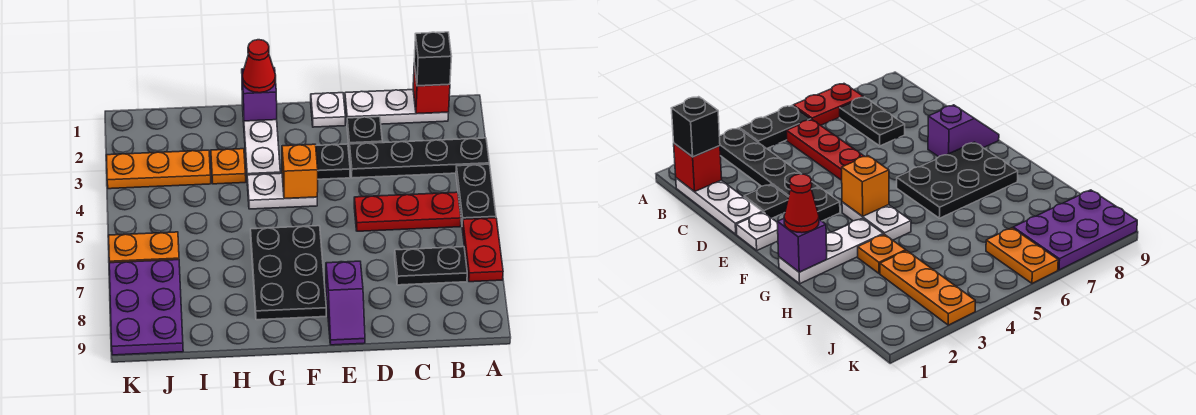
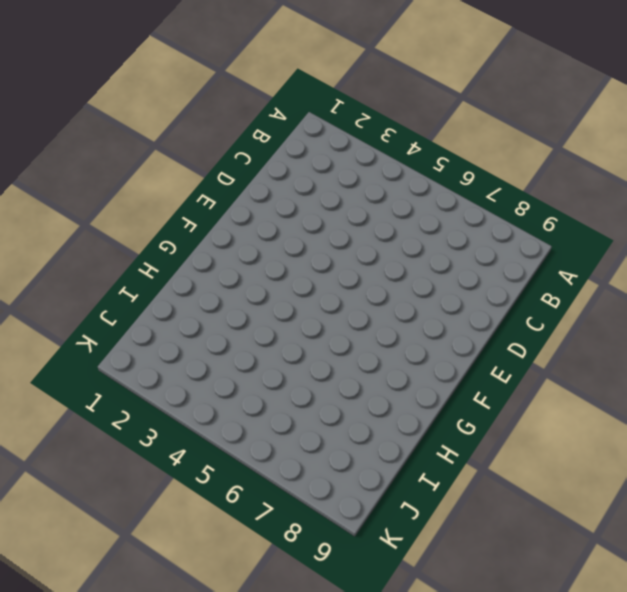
none -> black 1x4 plate [349,138,489,178]
none -> black 1x2 plate [456,164,496,224]
none -> red 1x2 plate [462,218,503,282]

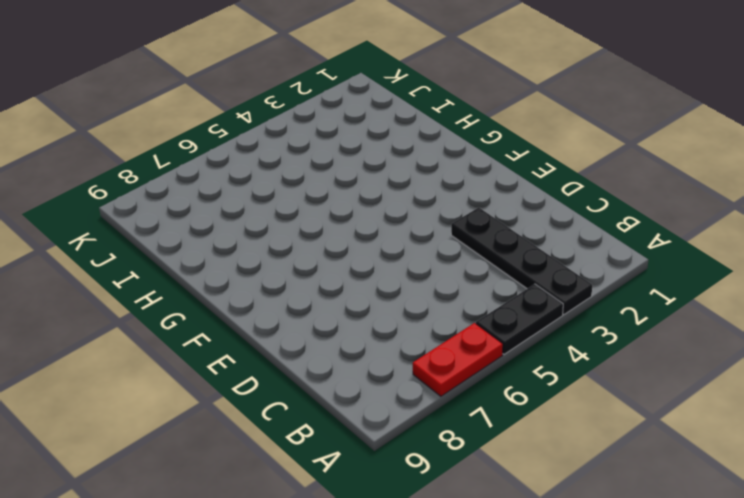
none -> white 1x3 plate [345,90,449,124]
none -> red 1x3 plate [354,192,461,231]
none -> black 1x2 plate [395,247,467,285]

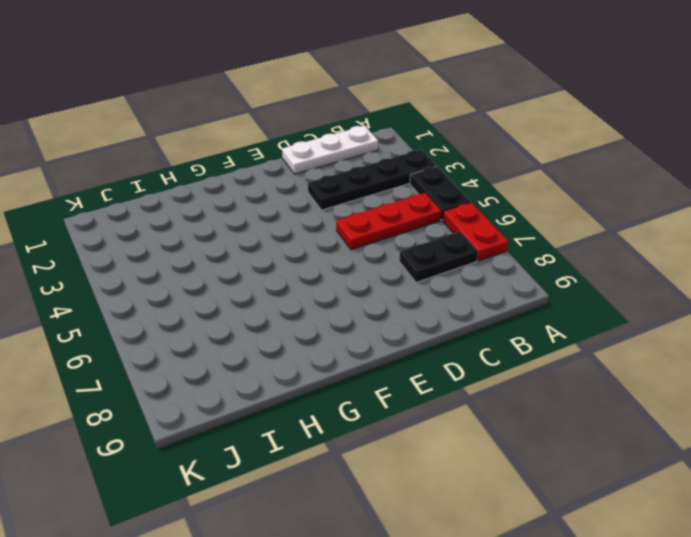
none -> black 1x1 plate [347,117,382,149]
none -> white 1x1 plate [311,93,345,127]
none -> black 1x1 plate [316,144,350,179]

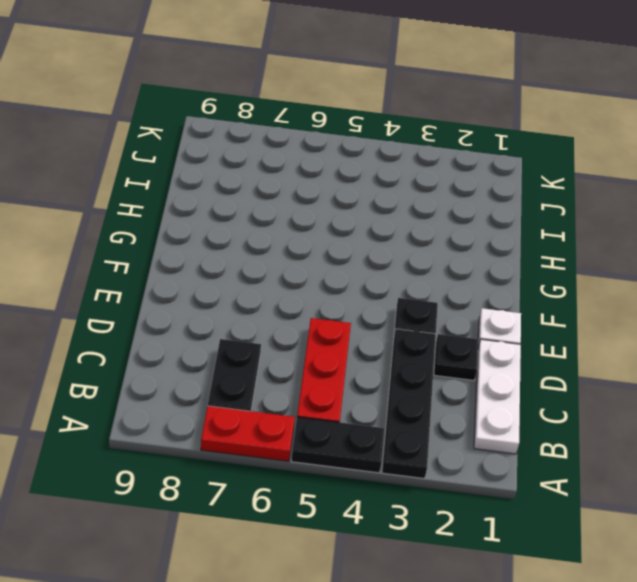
none -> purple 1x2 slope [326,261,365,345]
none -> white 1x2 plate [247,173,317,209]
none -> black 2x3 plate [251,226,326,320]

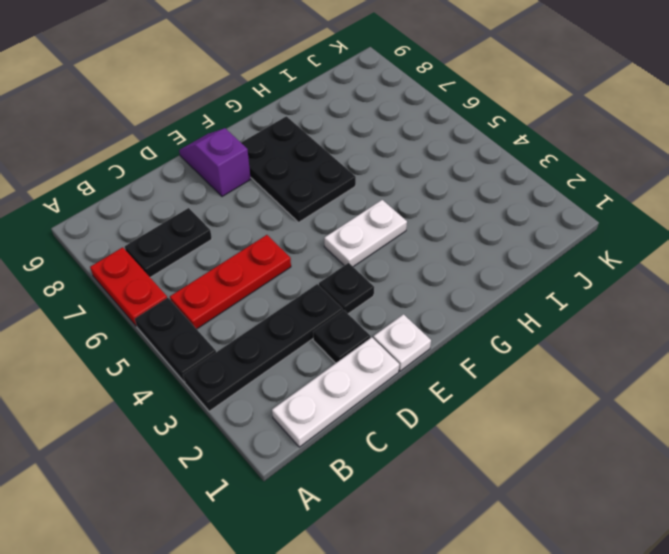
none -> white 1x3 plate [242,100,280,175]
none -> orange 1x1 plate [211,149,246,184]
none -> orange 1x3 plate [106,150,211,189]

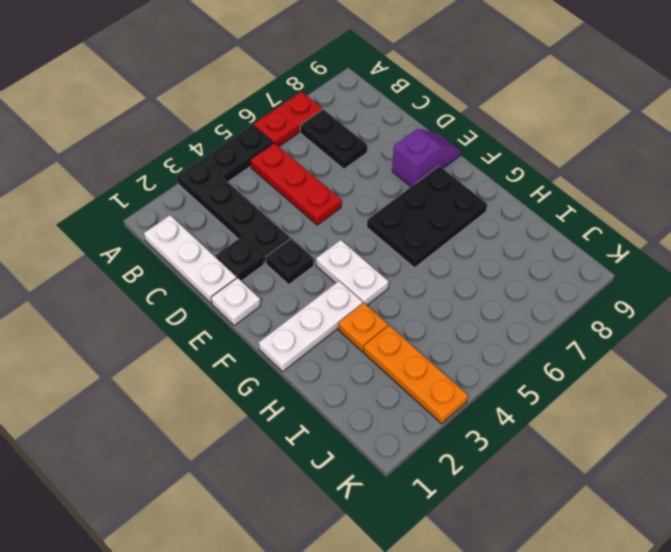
none -> orange 1x2 plate [109,232,179,263]
none -> purple 2x3 plate [109,260,183,355]
none -> red 1x1 brick [413,64,450,114]

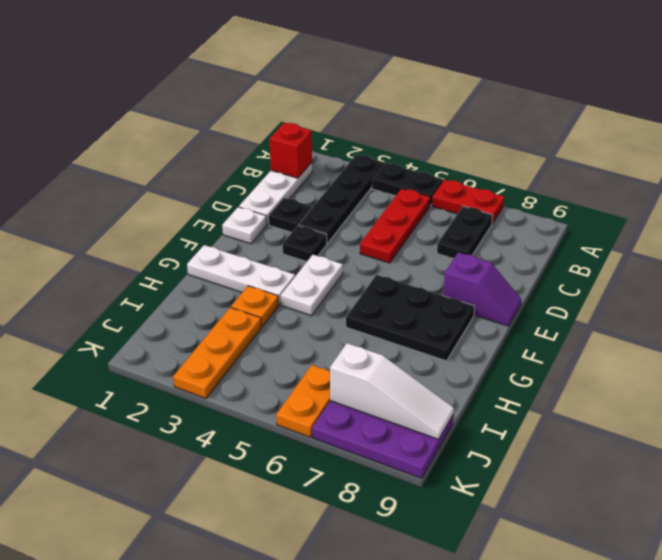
white 1x3 slope [330,343,454,439] -> none
none -> orange 1x1 brick [282,144,318,199]
none -> purple 1x1 brick [242,68,277,121]
none -> black 1x1 brick [414,32,452,86]

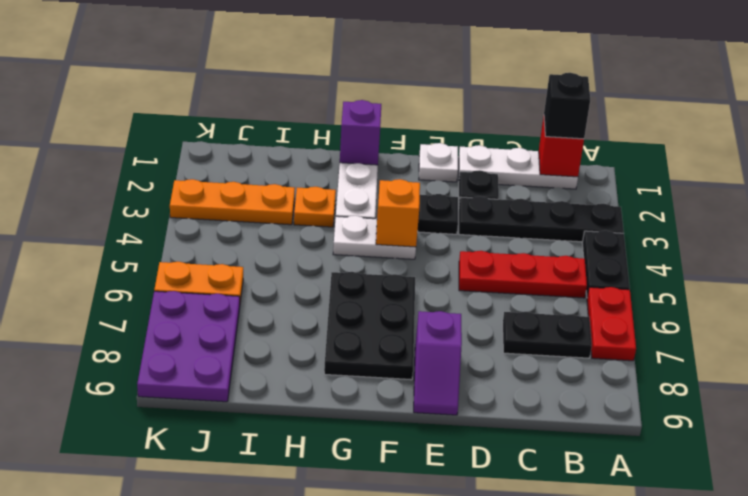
none -> red 1x1 cone [242,40,276,93]

